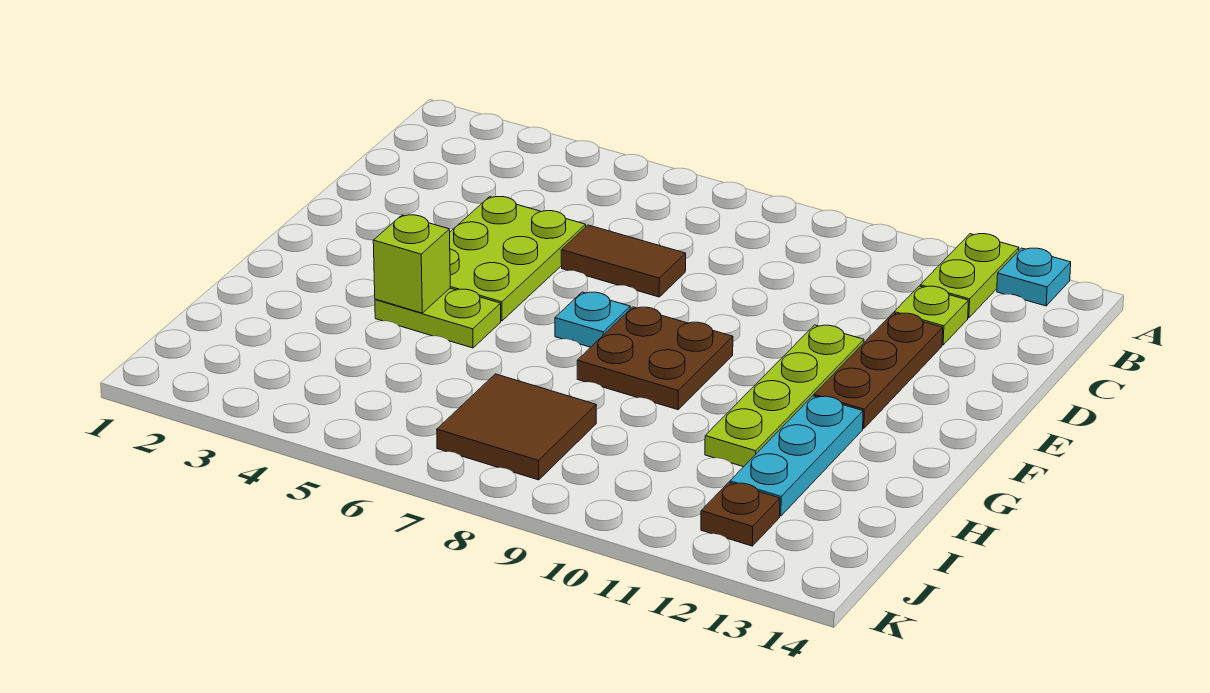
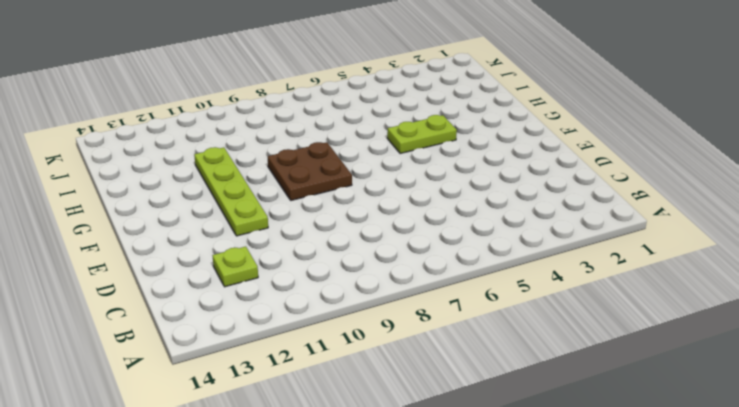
none -> lime 1x2 plate [920,234,1019,318]
none -> cyan 1x1 plate [997,248,1071,306]
none -> lime 2x3 plate [450,197,586,321]

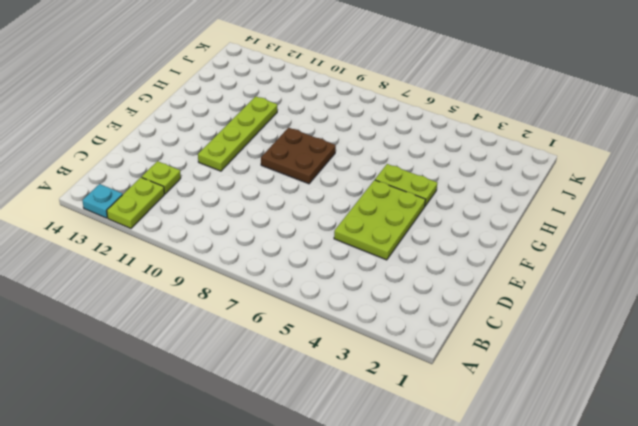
none -> brown 1x2 tile [561,225,686,297]
none -> brown 1x3 plate [814,313,943,429]
none -> cyan 1x1 plate [555,292,630,347]

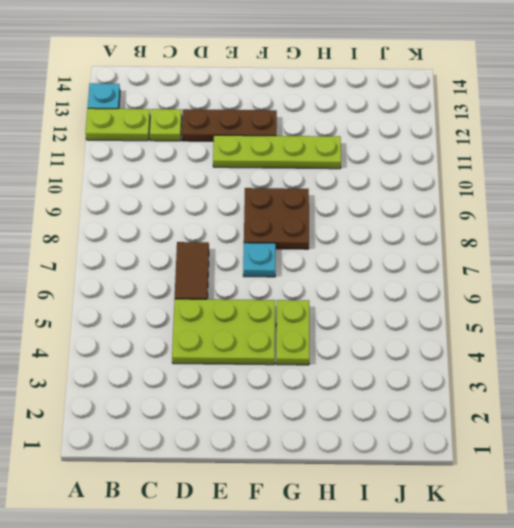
none -> cyan 1x3 plate [730,396,863,516]
none -> brown 2x2 tile [437,374,596,480]
none -> brown 1x1 plate [701,482,780,546]

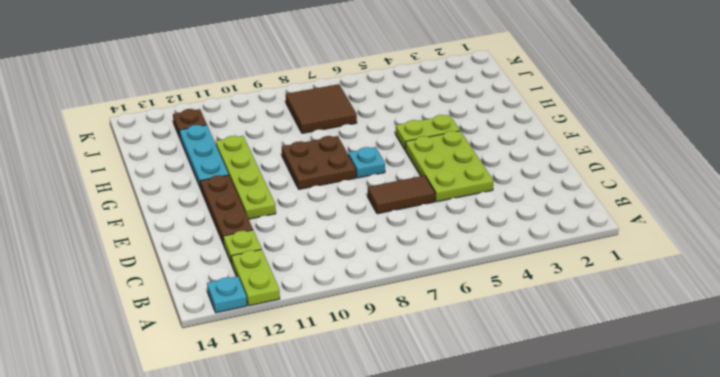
none -> lime 1x1 brick [373,215,450,313]

